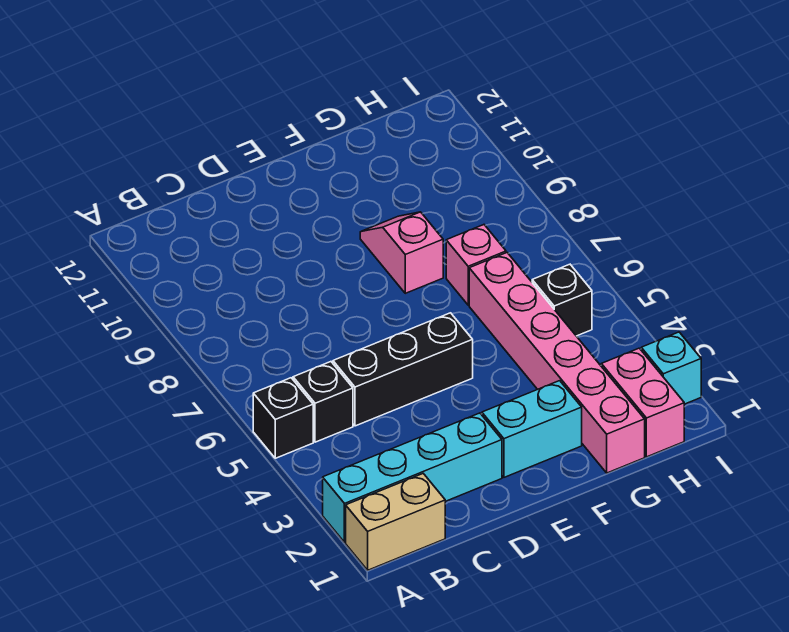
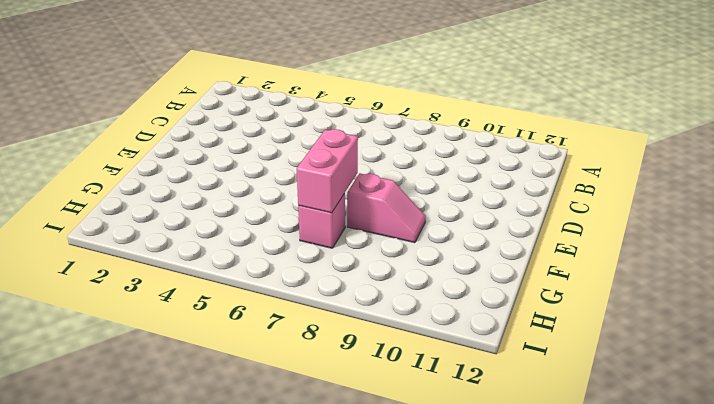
pink 1x2 brick [297,129,358,213] -> pink 1x2 brick turned to [601,348,684,457]
none -> tan 1x2 brick [346,474,445,570]
none -> cyan 1x4 brick [323,413,502,542]
none -> black 1x1 brick [253,378,313,458]

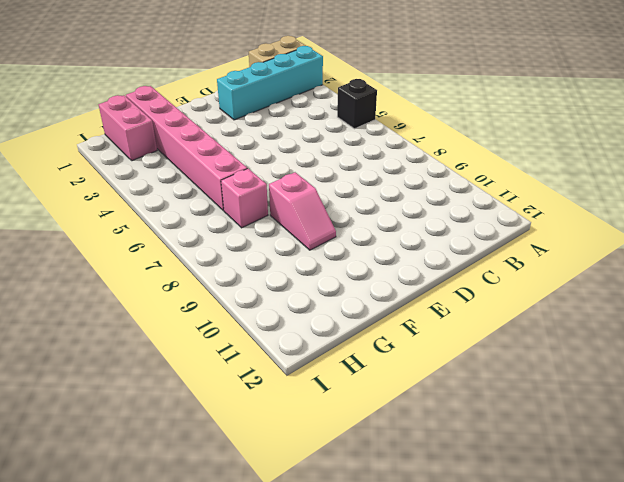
none -> black 1x1 brick [293,362,353,442]
none -> black 1x3 brick [333,313,473,426]
none -> cyan 1x2 brick [482,381,582,477]

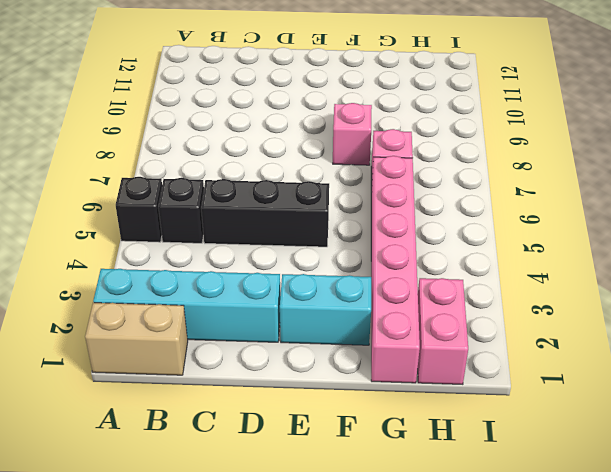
none -> black 1x1 brick [532,264,592,336]
none -> cyan 1x1 brick [641,332,701,404]

